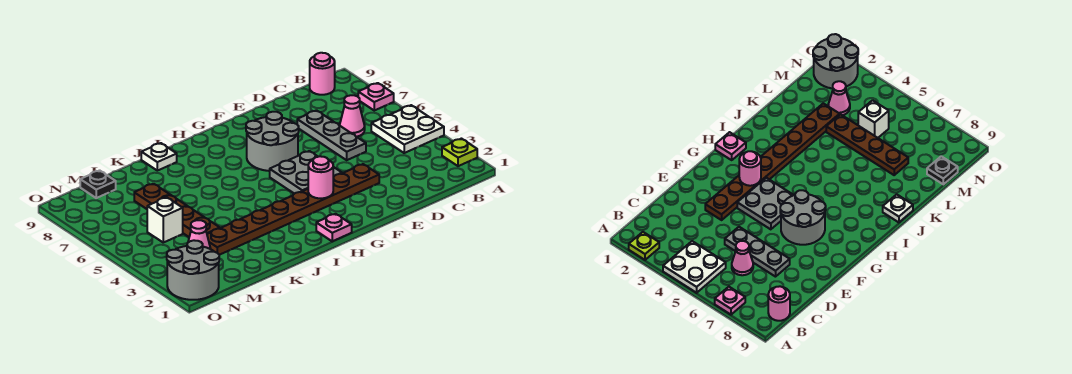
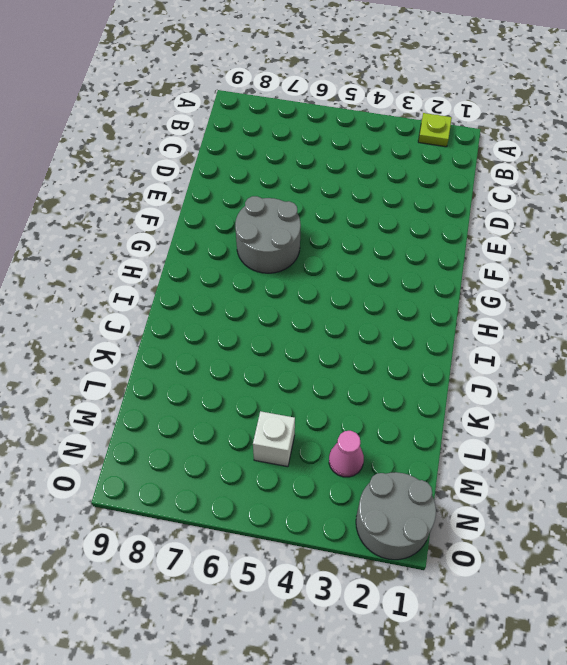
none -> white 2x2 plate [371,105,444,153]
none -> pink 1x1 plate [358,83,394,110]
none -> pink 1x1 round brick [310,53,335,95]

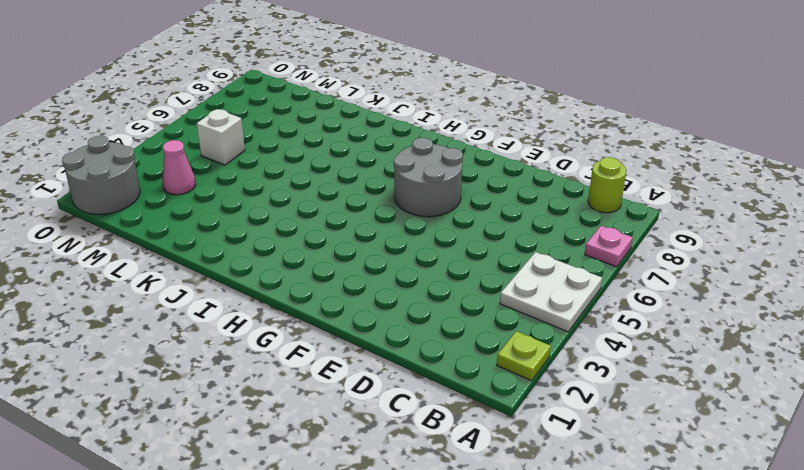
lime 1x1 round brick [588,157,626,213] -> pink 1x1 round brick [310,53,335,95]
none -> pink 1x1 cone [340,95,365,137]
none -> grey 1x3 plate [297,110,366,160]
none -> brown 1x8 plate [207,164,379,255]

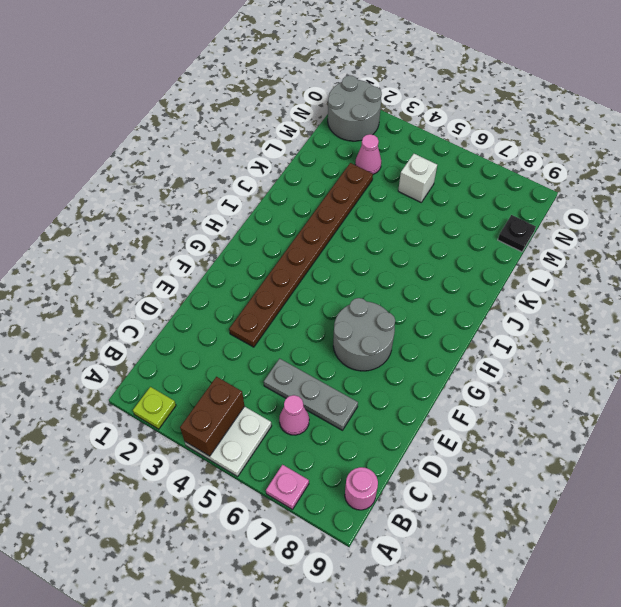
brown 1x2 brick [180,377,244,456] -> none
none -> grey 2x2 plate [270,151,342,194]
none -> pink 1x1 plate [316,214,352,241]
none -> white 1x1 plate [141,143,177,171]

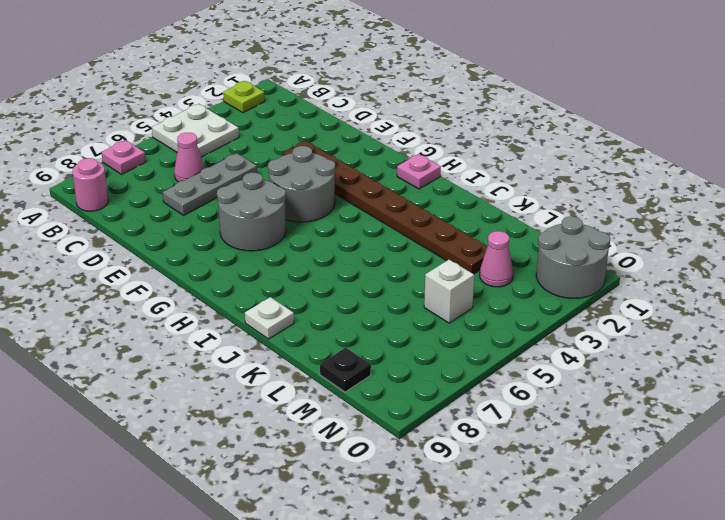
grey 2x2 round brick [268,146,335,222] -> grey 2x2 plate [270,151,342,194]
none -> brown 1x4 plate [134,184,220,237]
none -> pink 1x1 round brick [308,156,334,198]

